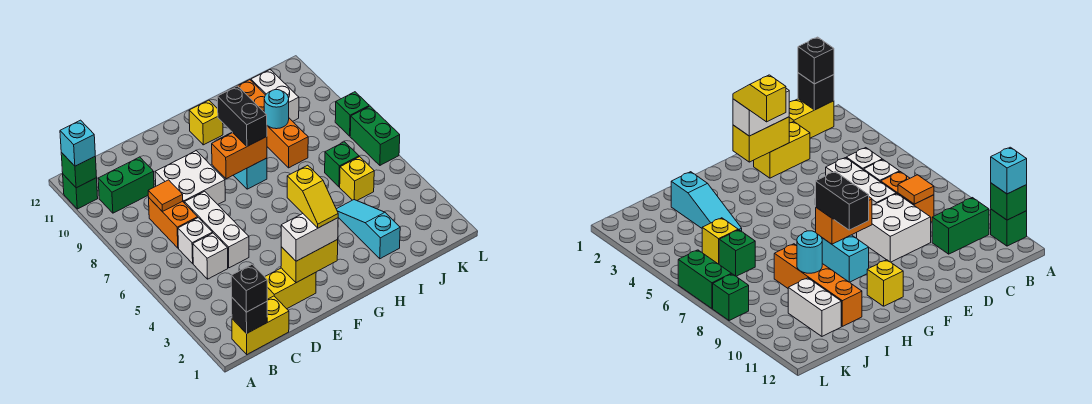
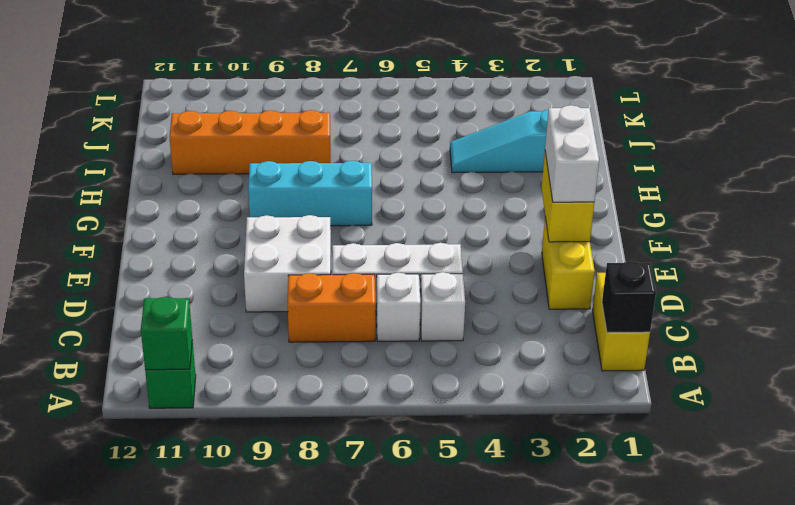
cyan 1x3 brick [248,161,372,226] -> cyan 1x2 brick [218,133,267,189]
none -> green 1x2 brick [98,157,154,213]
none -> yellow 1x1 brick [189,100,223,145]
none -> yellow 1x1 brick [340,157,374,200]

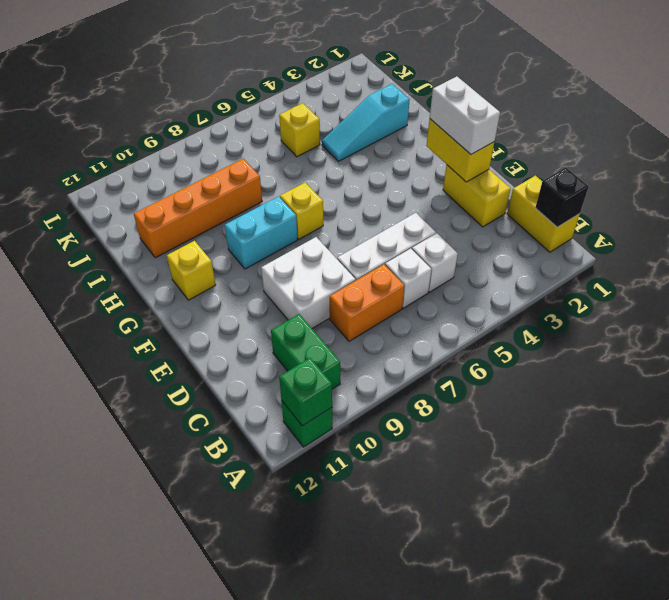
yellow 1x1 brick [280,183,323,239] -> none
none -> green 1x1 brick [325,142,359,187]
none -> white 1x2 brick [251,70,299,121]
none -> green 1x2 brick [350,106,400,165]

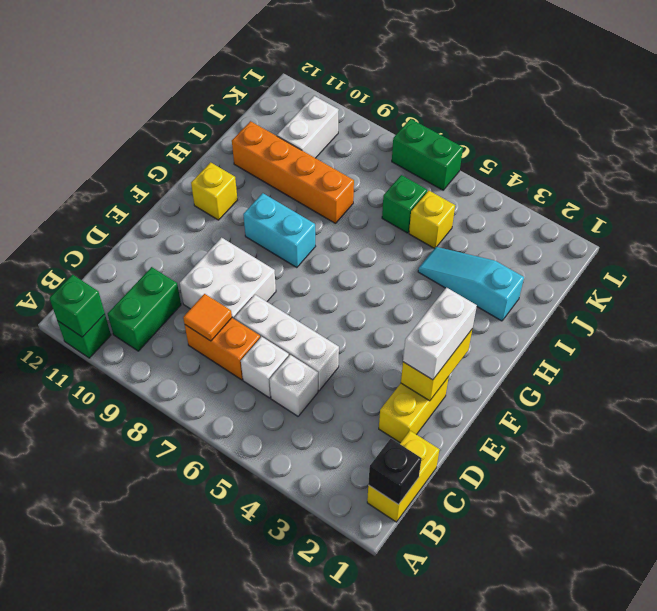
white 1x2 brick [277,96,339,158] -> white 1x2 brick turned to [251,70,299,121]
none -> green 1x1 brick [335,92,369,136]
none -> orange 1x2 brick [212,133,267,179]
none -> cyan 1x1 round brick [264,90,289,129]

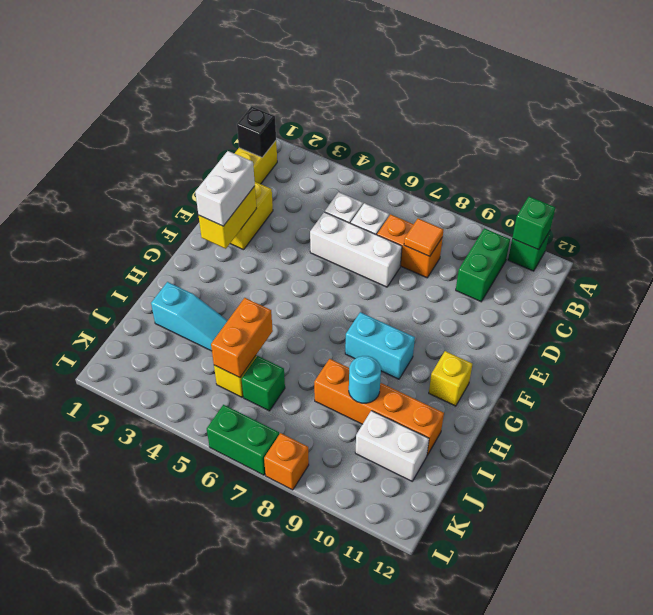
orange 1x2 brick [211,298,273,378] -> orange 1x2 brick moved to [212,133,267,179]
orange 1x1 brick [264,433,309,490] -> green 1x1 brick [335,92,369,136]
none -> white 2x2 brick [155,151,225,204]
none -> cyan 1x1 brick [60,120,95,166]
none -> black 1x1 brick [231,264,267,312]

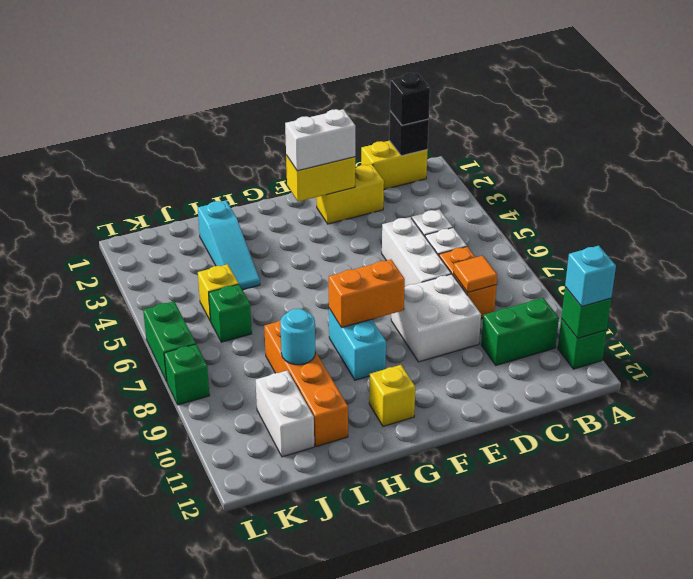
none -> black 1x2 brick [217,86,267,146]
none -> yellow 1x2 slope [287,165,338,228]

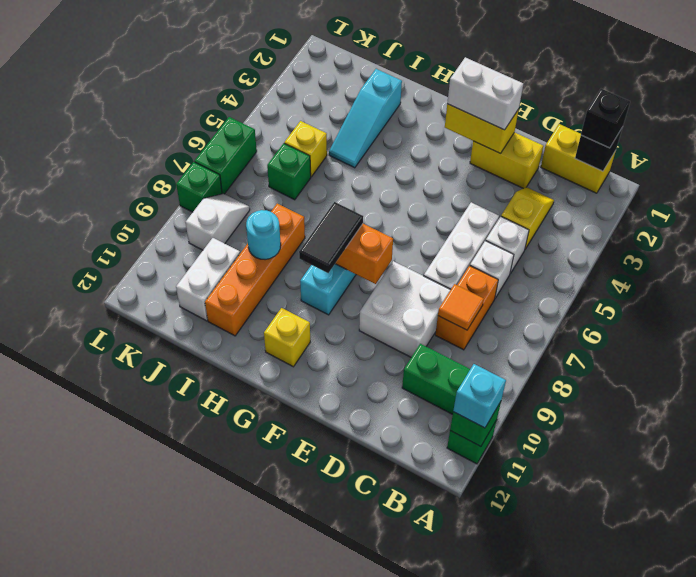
yellow 1x2 slope [501,187,554,249] -> yellow 1x2 slope moved to [287,165,338,228]
black 1x2 tile [299,202,363,273] -> black 1x2 brick [217,86,267,146]
white 1x2 slope [186,194,250,250] -> none

